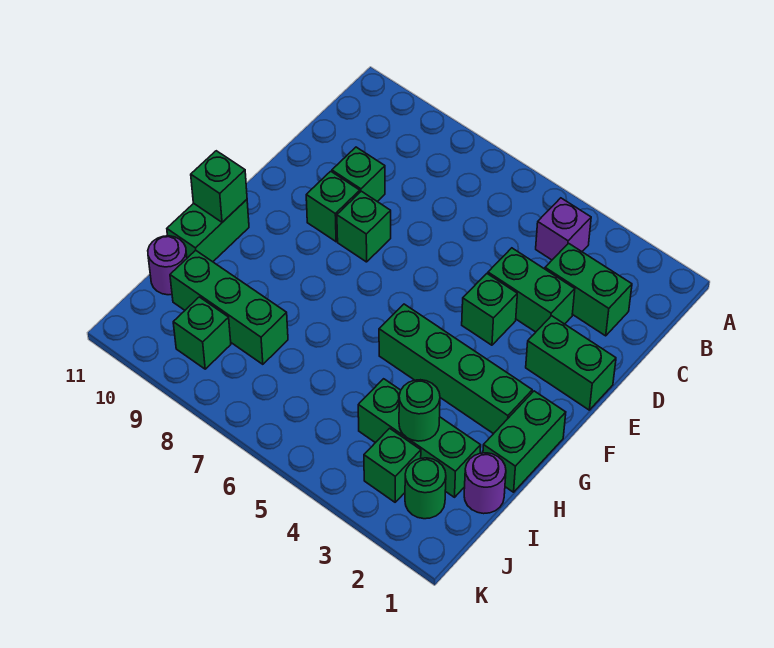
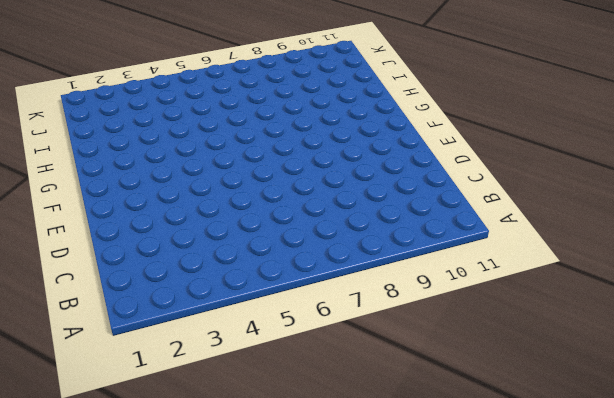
none -> purple 1x1 brick [536,198,591,260]
none -> green 1x2 brick [545,243,632,336]
none -> green 1x2 brick [488,248,575,332]

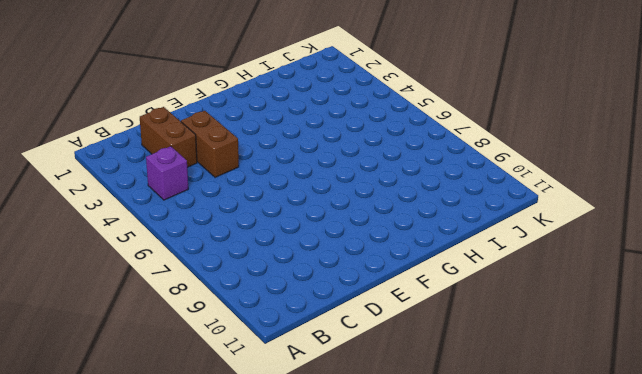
brown 1x2 brick [140,107,197,167] -> green 1x2 brick [545,243,632,336]
brown 1x2 brick [181,111,239,177] -> green 1x2 brick [488,248,575,332]
none -> green 1x1 brick [332,147,385,202]
none -> green 1x2 brick [526,316,616,410]
none -> green 1x1 brick [462,274,517,345]

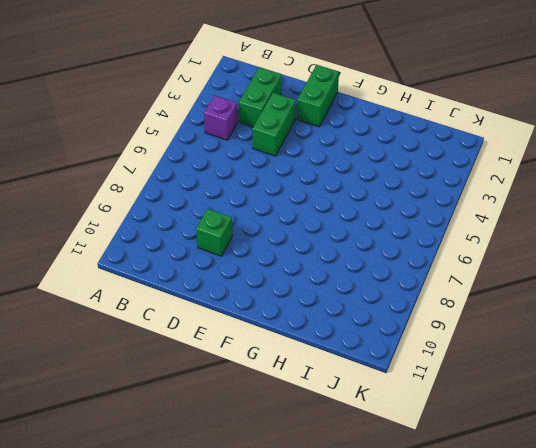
none -> green 1x1 brick [462,274,517,345]
none -> green 1x1 brick [337,191,391,262]
none -> green 1x1 brick [306,171,360,242]

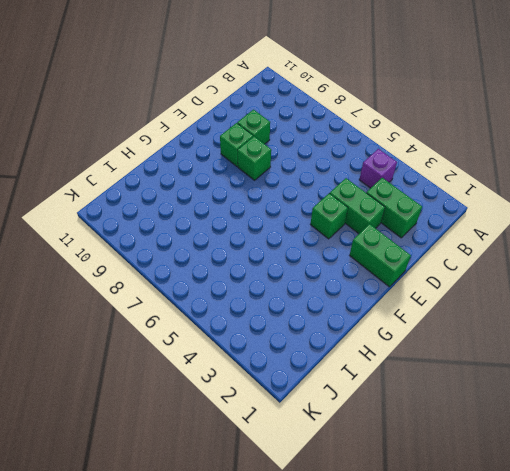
none -> green 1x2 brick [483,391,566,492]
none -> green 1x4 brick [379,304,532,434]
none -> green 1x2 brick [167,200,249,262]

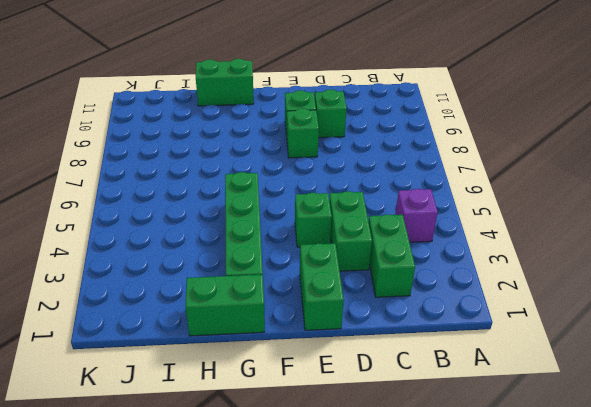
none -> purple 1x1 round brick [464,453,506,514]
none -> green 1x3 brick [358,379,481,497]
none -> green 1x3 brick [170,250,288,364]

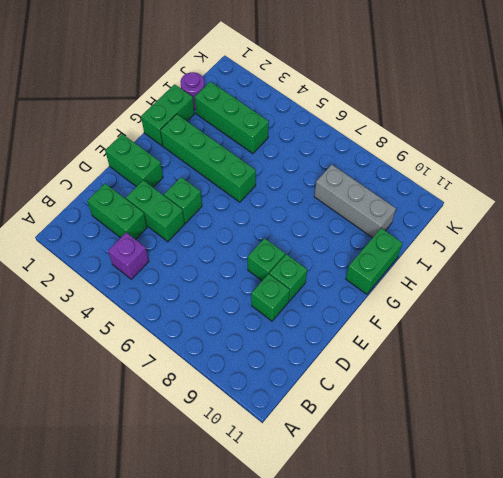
grey 1x3 brick [314,165,396,238] -> green 1x3 brick [170,250,288,364]
none -> purple 1x1 round brick [148,236,187,295]
none -> green 1x1 round brick [405,458,446,519]
none -> green 1x1 brick [364,428,421,502]

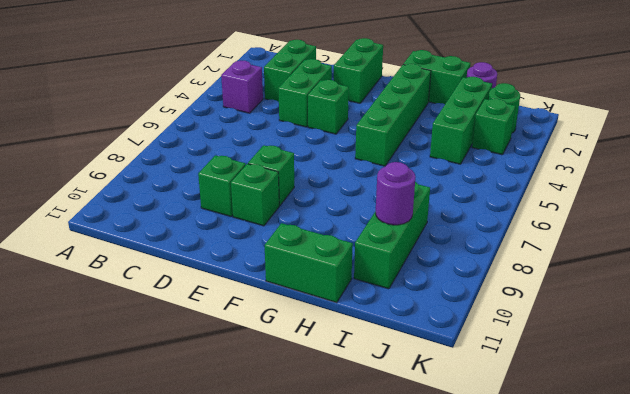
purple 1x1 round brick [376,162,415,225] -> purple 1x1 round brick moved to [148,236,187,295]
none -> green 1x1 brick [173,297,231,369]
none -> green 1x1 brick [191,151,247,222]
none -> green 1x1 round brick [399,380,440,441]

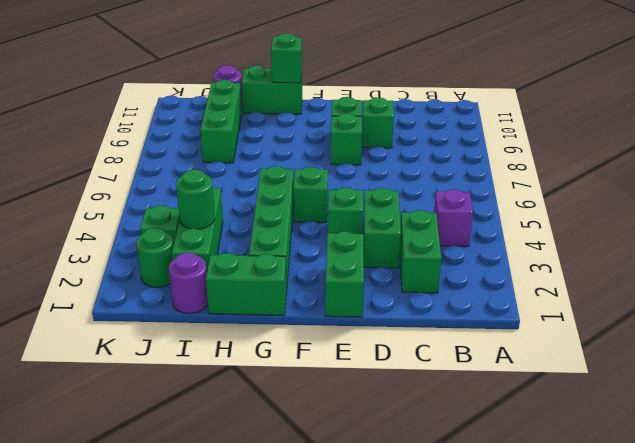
green 1x1 brick [293,167,328,222] -> green 1x1 brick moved to [173,297,231,369]

